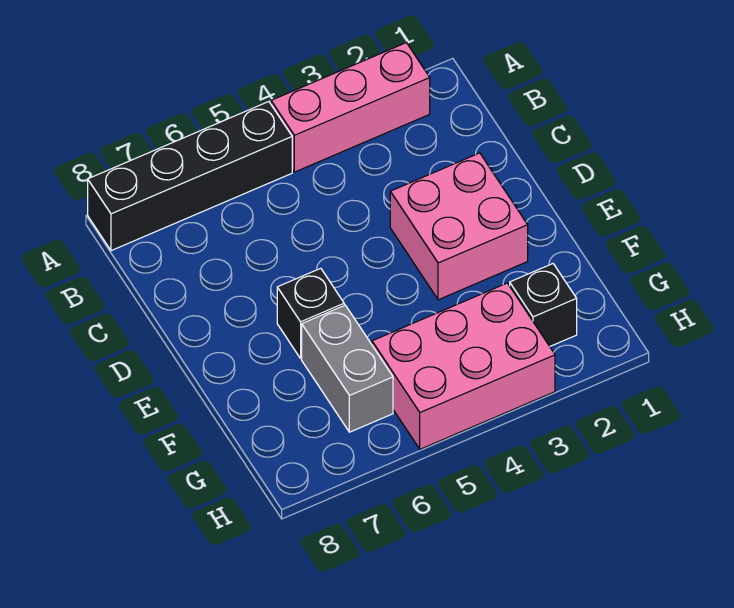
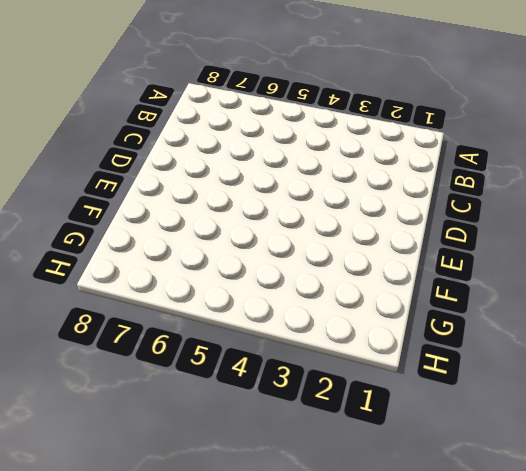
none -> pink 1x3 brick [271,43,430,172]
none -> black 1x4 brick [88,102,292,251]

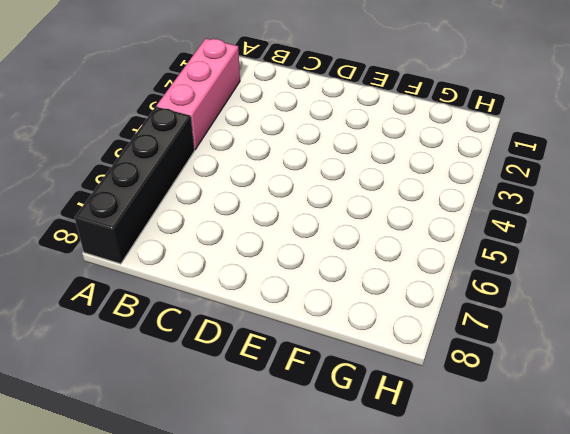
none -> pink 2x2 brick [390,153,528,300]
none -> black 1x1 brick [277,268,344,358]

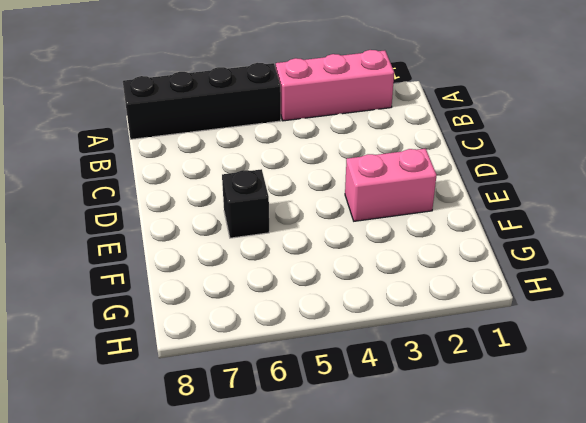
pink 1x2 brick [345,149,437,221] -> pink 2x2 brick [390,153,528,300]
none -> grey 1x2 brick [302,305,393,432]
none -> black 1x1 brick [510,264,577,346]

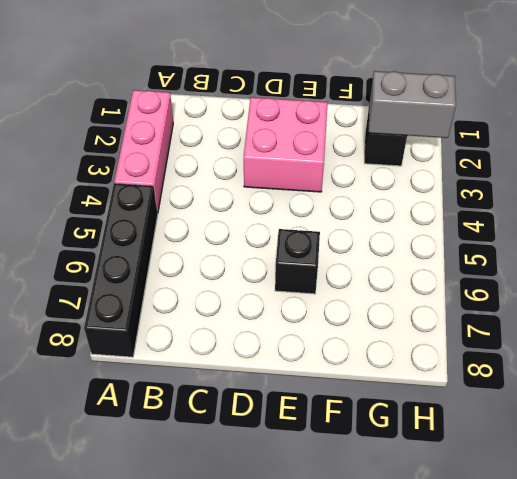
grey 1x2 brick [369,71,456,138] -> grey 1x2 brick moved to [302,305,393,432]
none -> pink 2x3 brick [372,283,555,449]

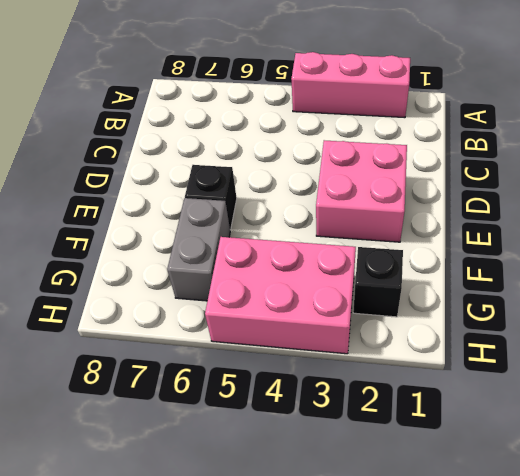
none -> black 1x4 brick [88,102,292,251]

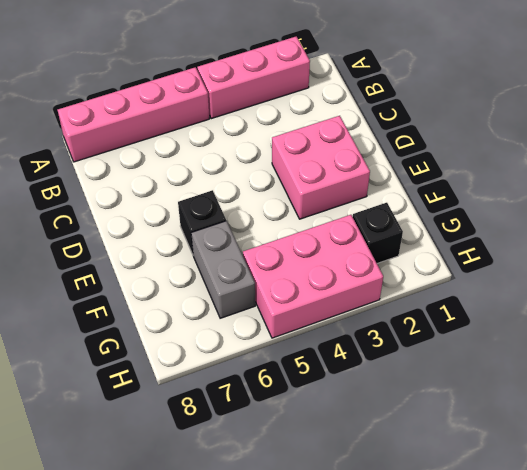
pink 1x4 brick [58,67,209,162] -> black 1x4 brick [88,102,292,251]

